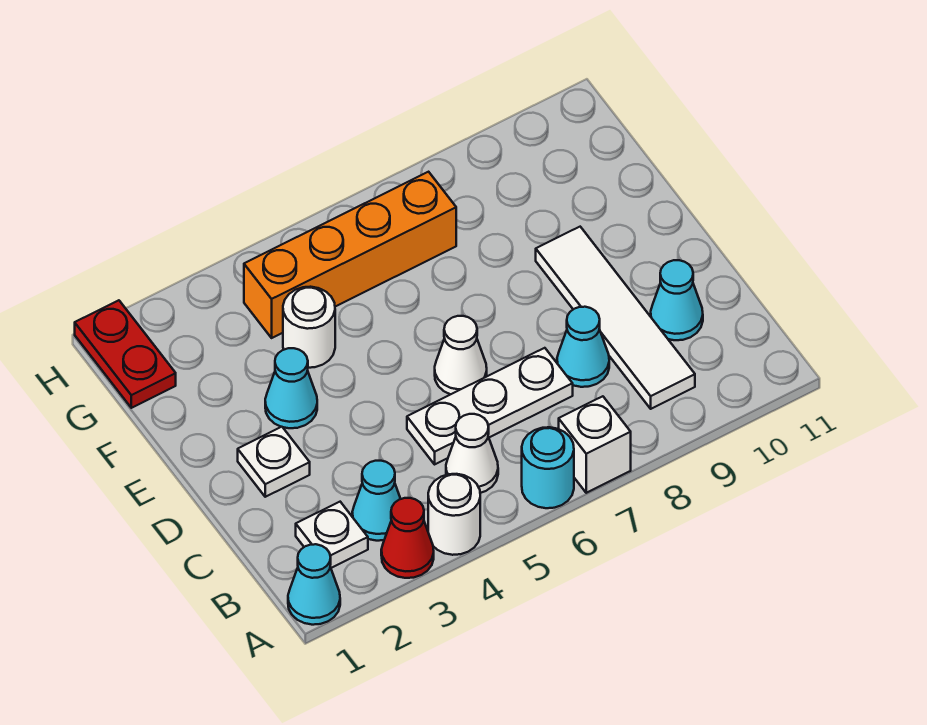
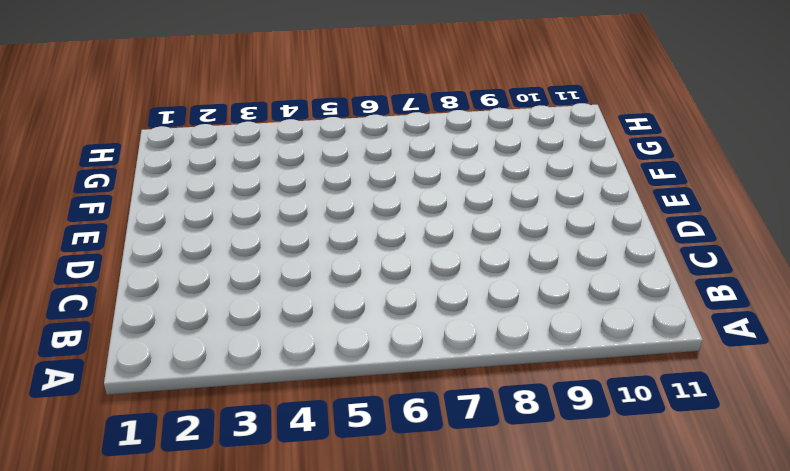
none -> cyan 1x1 cone [288,544,340,625]
none -> red 1x1 cone [381,498,434,578]
none -> white 1x1 round brick [428,474,480,555]

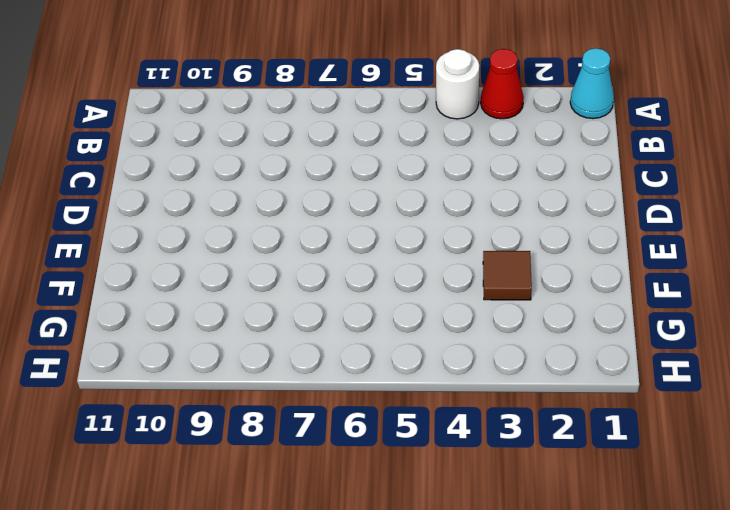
brown 1x1 tile [483,251,532,300] -> none
none -> cyan 1x1 round brick [522,427,574,508]
none -> white 1x1 brick [559,396,631,493]
none -> white 1x1 plate [296,502,368,568]

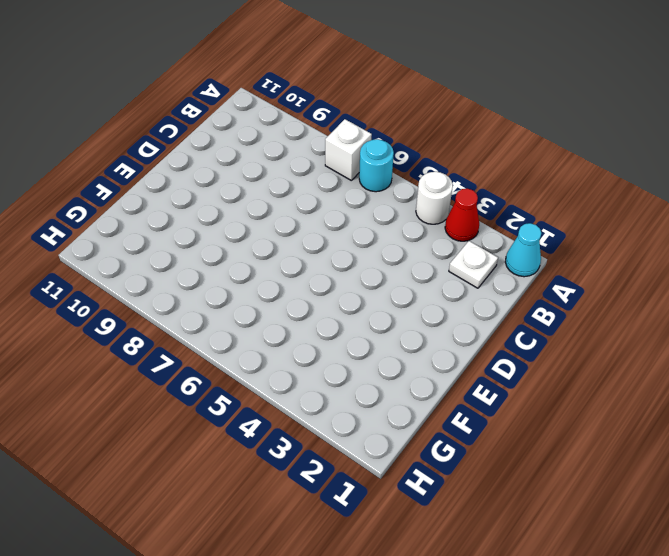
none -> cyan 1x1 cone [352,461,400,541]
none -> white 1x1 cone [446,414,498,493]
none -> white 1x4 tile [536,227,695,409]

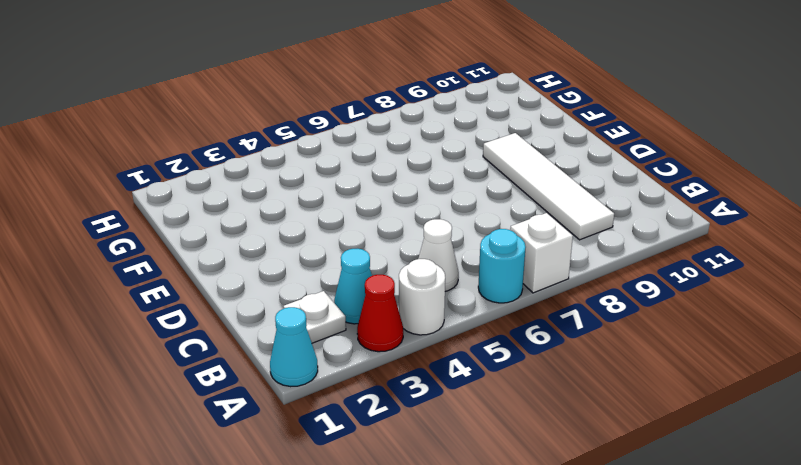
none -> white 1x3 plate [407,348,573,464]
none -> cyan 1x1 cone [557,307,609,387]
none -> cyan 1x1 cone [651,260,703,340]

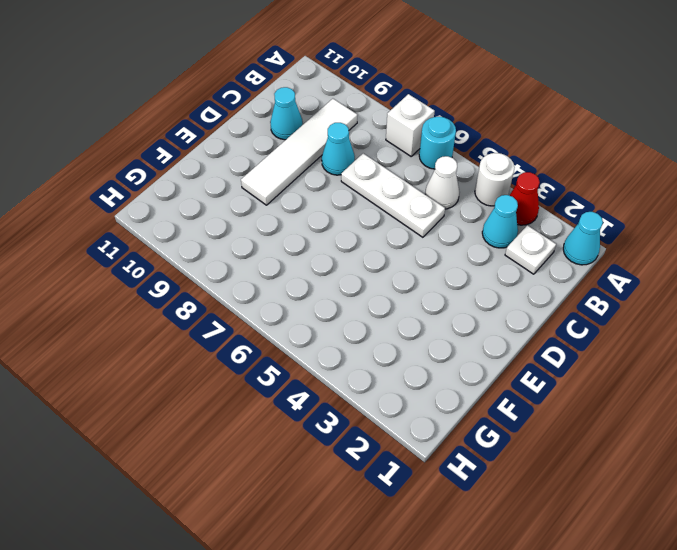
none -> white 1x1 plate [238,427,310,497]
none -> white 1x1 cone [435,316,487,394]
none -> cyan 1x1 cone [265,348,317,428]

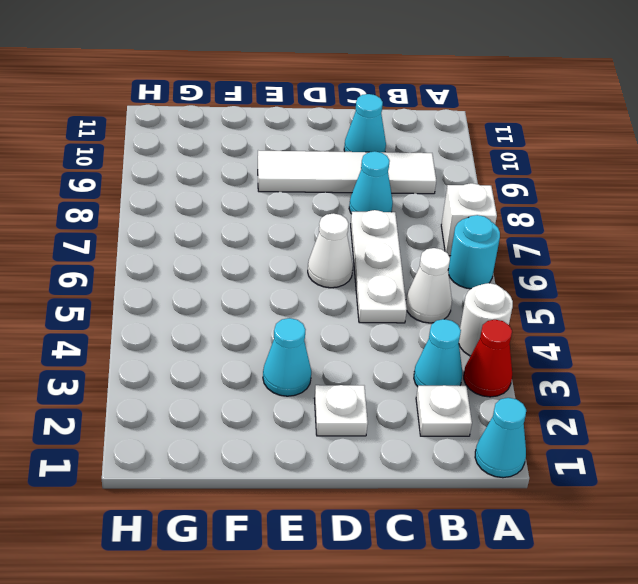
none -> white 1x1 round brick [283,287,335,368]
none -> red 1x2 plate [75,300,176,408]
none -> orange 1x4 brick [244,172,456,338]

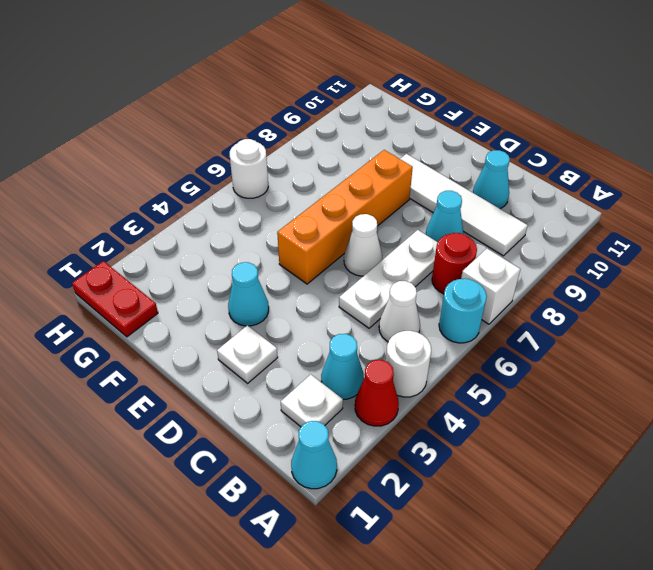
red 1x1 round brick [432,233,477,294] -> none
orange 1x4 brick [277,150,413,284] -> orange 1x4 brick moved to [244,172,456,338]
white 1x1 round brick [230,139,268,198] -> white 1x1 round brick moved to [283,287,335,368]

